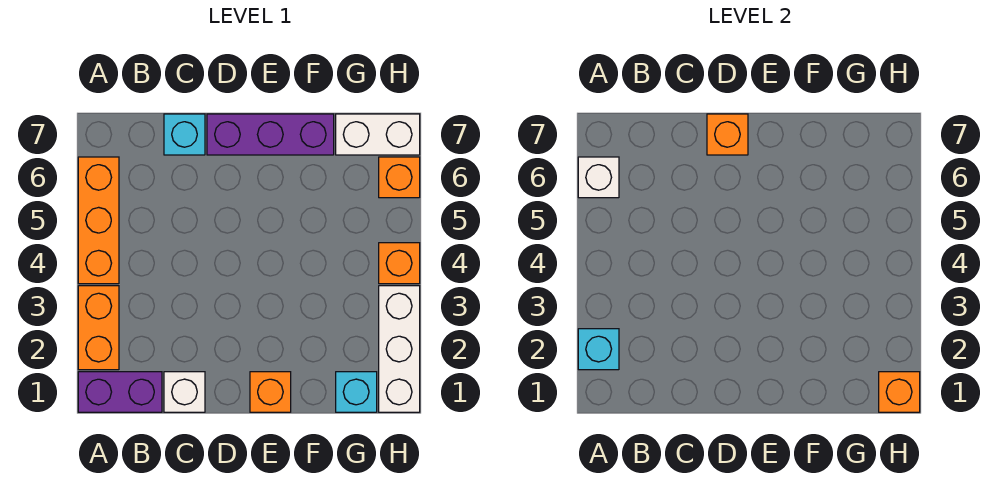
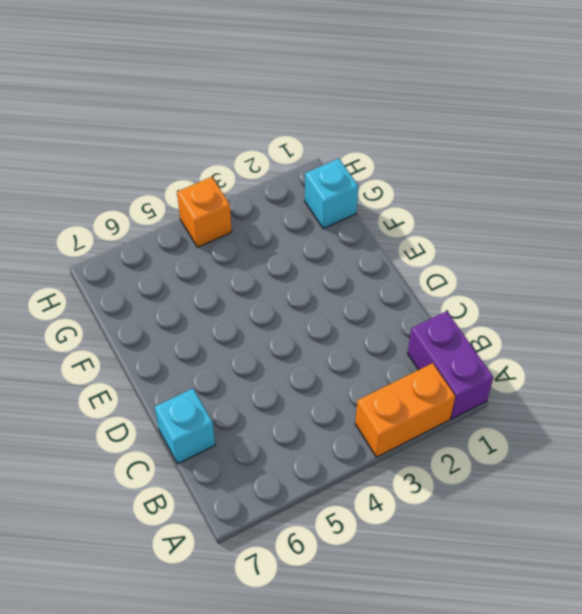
none -> orange 1x3 brick [78,157,119,284]
none -> white 1x1 brick [164,372,205,412]
none -> purple 1x3 brick [207,114,334,155]

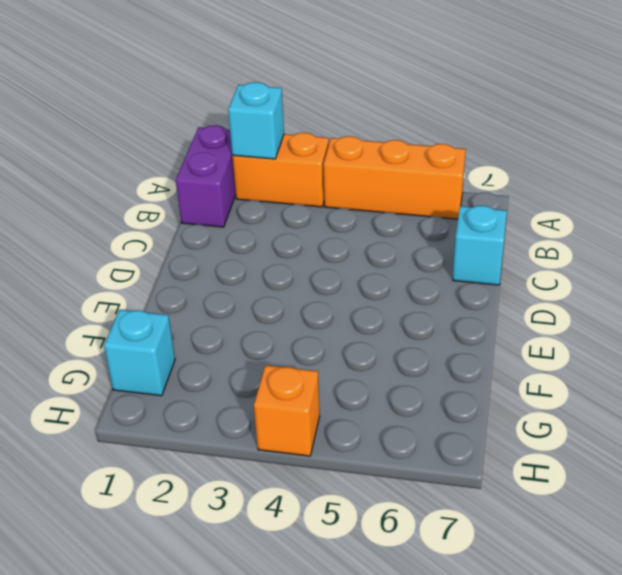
none -> white 1x1 brick [164,372,205,412]
none -> purple 1x3 brick [207,114,334,155]
none -> orange 1x1 brick [250,372,291,412]

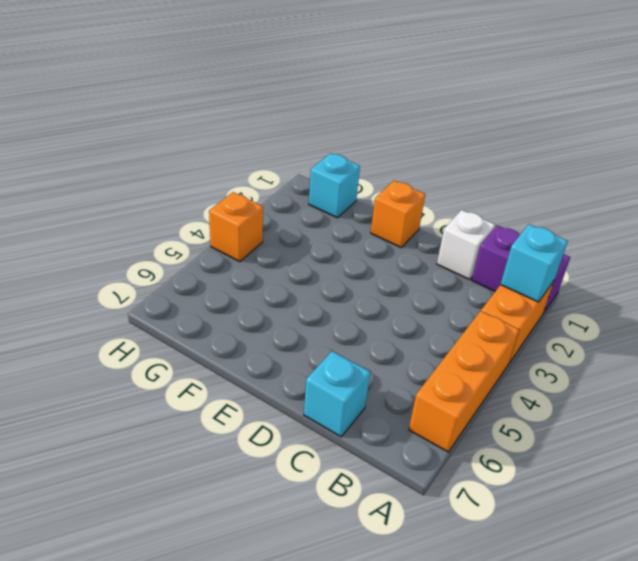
none -> purple 1x3 brick [207,114,334,155]
none -> white 1x2 brick [336,114,420,155]
none -> white 1x3 brick [379,286,420,412]

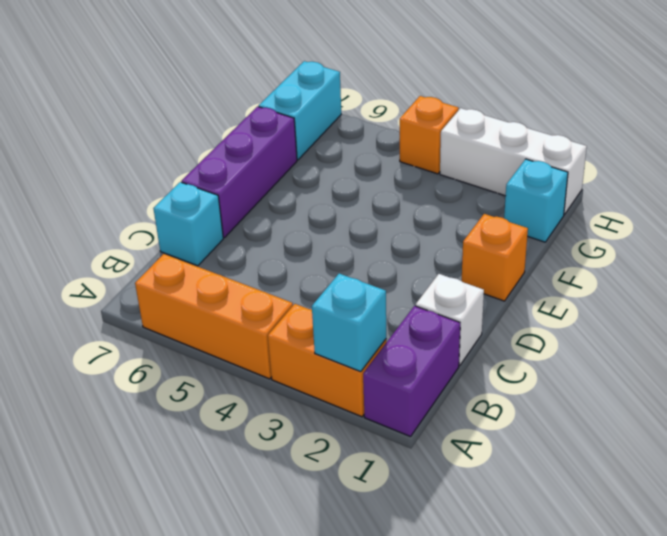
cyan 1x2 brick [259,61,341,160] -> white 1x2 brick [336,114,420,155]
none -> orange 1x1 brick [379,157,420,198]
none -> white 1x1 brick [578,157,619,198]
none -> orange 1x1 brick [707,114,748,155]

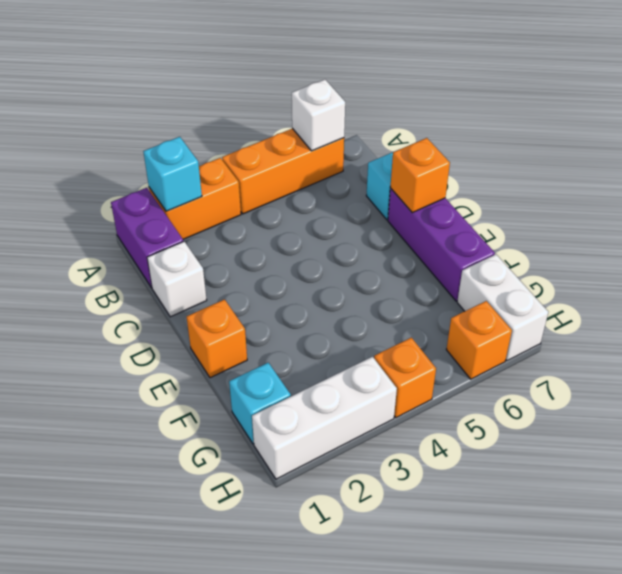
none -> orange 1x1 brick [879,372,920,412]

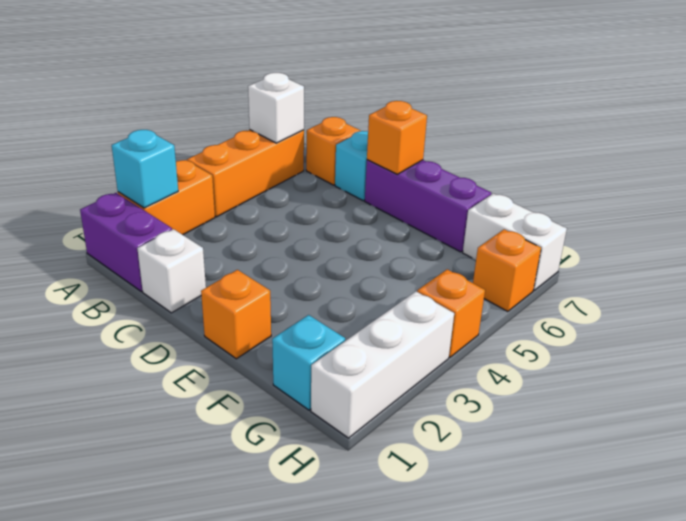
orange 1x1 brick [306,117,360,185] -> orange 1x1 brick moved to [879,372,920,412]

